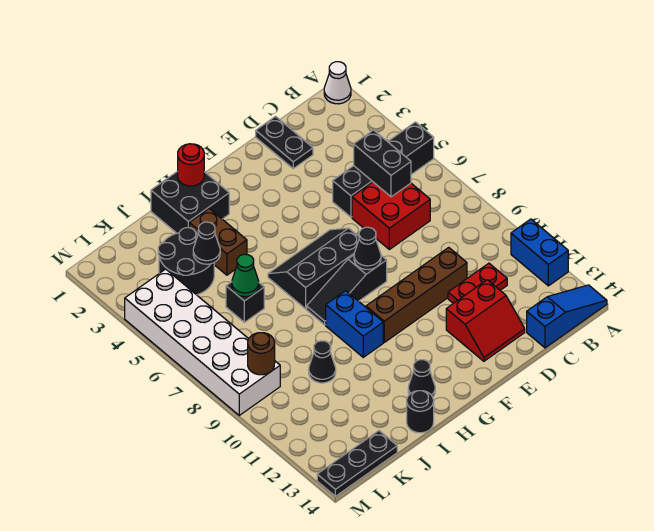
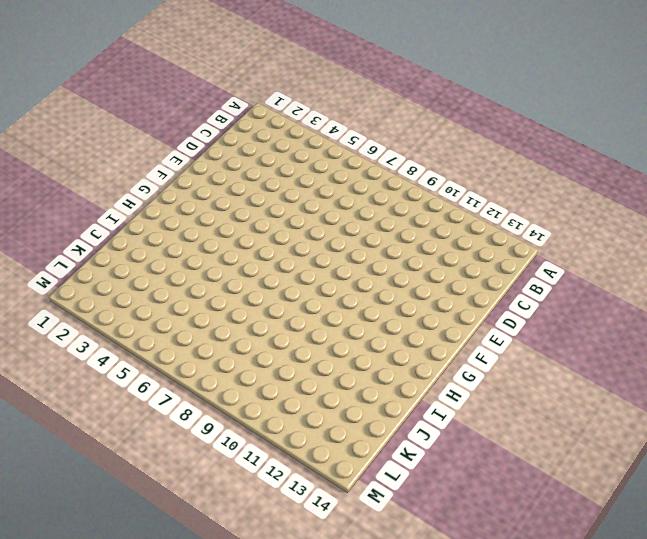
none -> white 1x1 cone [324,62,351,104]
none -> black 1x4 brick [333,122,434,217]
none -> blue 1x2 brick [511,219,568,286]

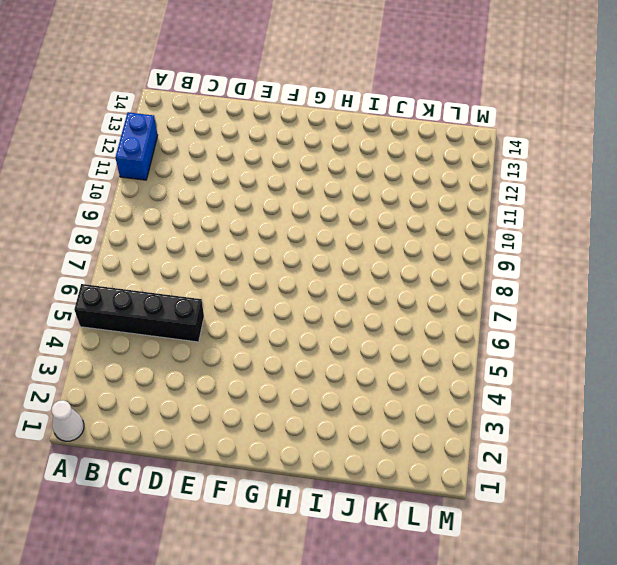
none -> blue 1x3 slope [527,285,607,348]
none -> red 2x2 brick [352,182,430,249]
none -> red 1x2 plate [448,263,507,303]

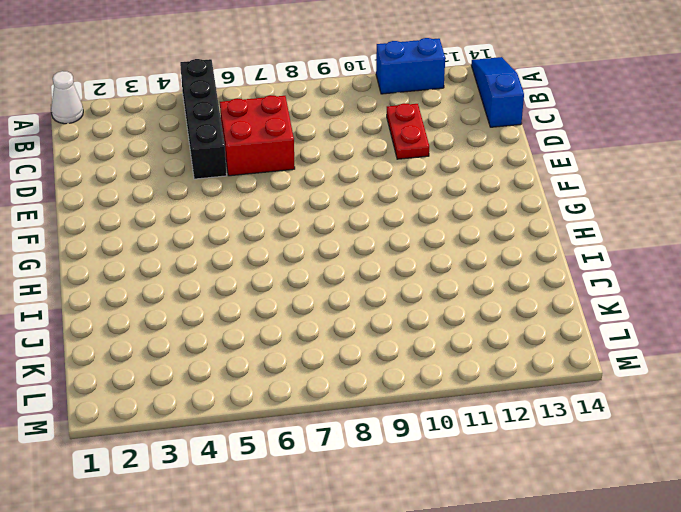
none -> black 1x2 plate [256,116,313,169]
none -> brown 1x4 brick [366,247,467,342]
none -> red 2x2 slope [446,280,525,361]

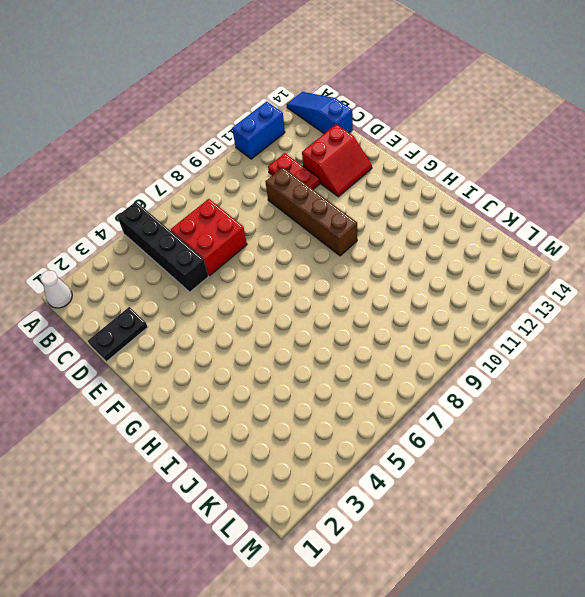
red 2x2 slope [302,124,372,197] -> red 2x2 slope turned to [446,280,525,361]
none -> black 2x3 slope [268,228,359,309]
none -> black 1x3 slope [307,255,387,325]
none -> black 2x2 brick [151,171,229,233]

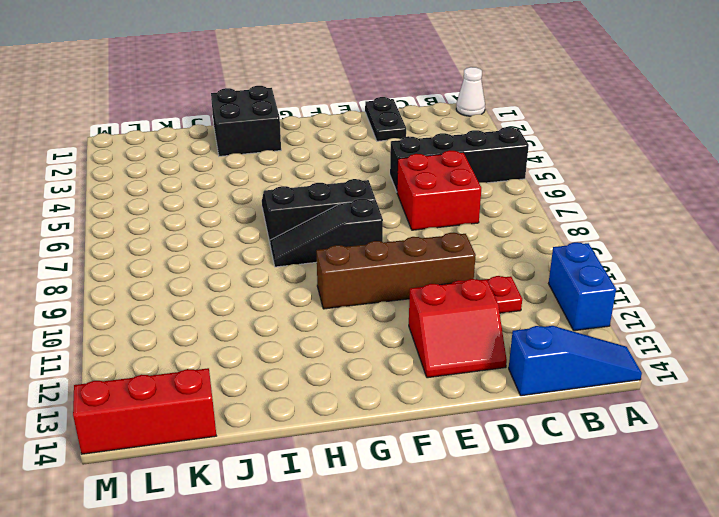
red 1x3 brick [73,368,216,454] -> black 1x3 plate [317,431,397,496]
none -> blue 1x2 brick [326,291,383,357]
none -> black 1x1 cone [408,360,435,397]
none -> brown 1x2 brick [189,208,247,275]

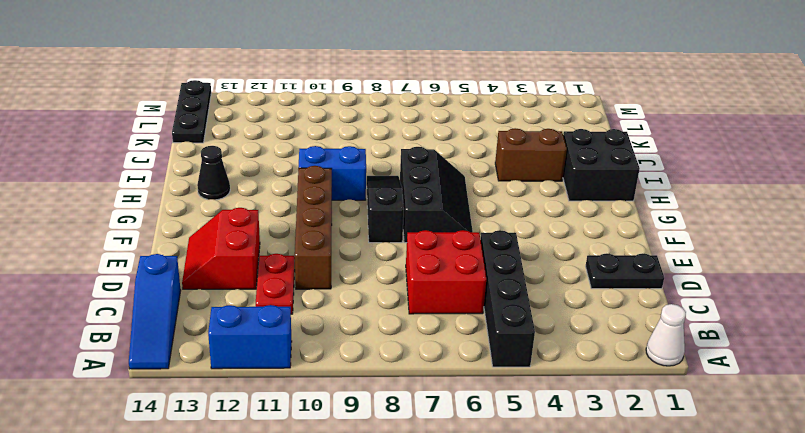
none -> black 1x1 round brick [407,391,434,433]
none -> black 2x2 round brick [158,228,214,295]
none -> black 1x1 brick [226,282,264,322]

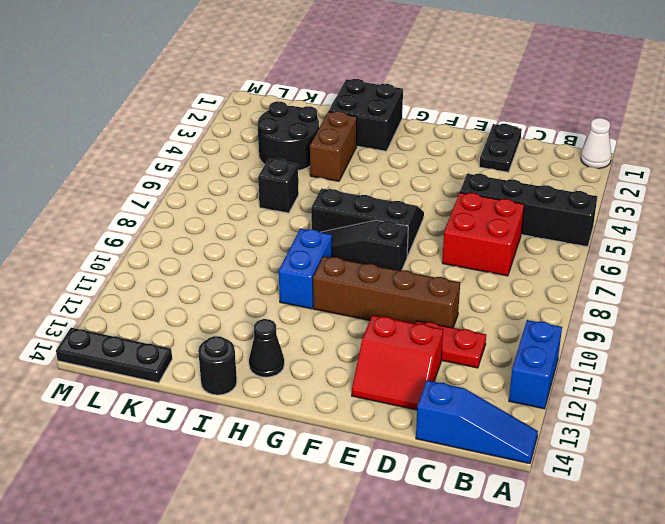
none -> black 1x1 cone [309,341,336,383]
none -> white 2x6 brick [125,269,280,415]
none -> black 1x2 brick [354,130,411,197]

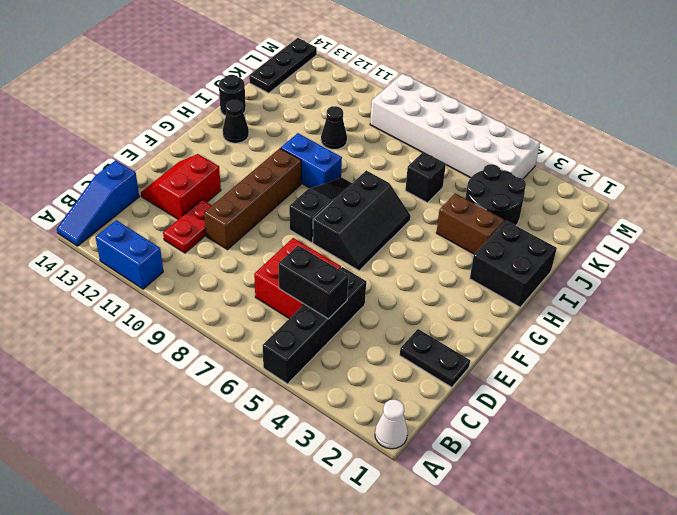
none -> black 1x1 cone [354,227,381,270]
none -> red 1x1 round brick [178,144,204,186]
none -> black 1x1 cone [193,222,220,264]

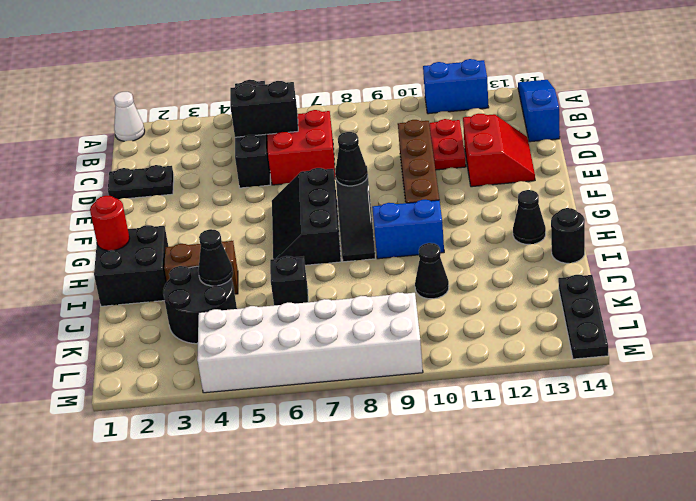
none -> green 1x1 cone [232,254,259,297]
none -> brown 1x1 round brick [248,333,275,375]

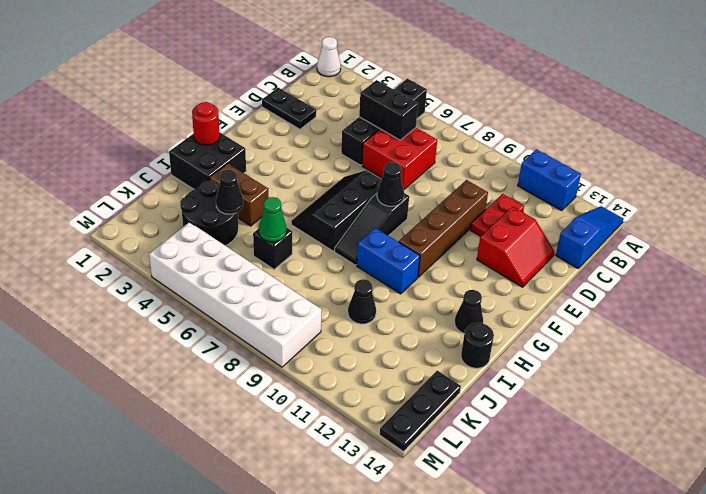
none -> brown 1x1 round brick [248,333,275,375]

